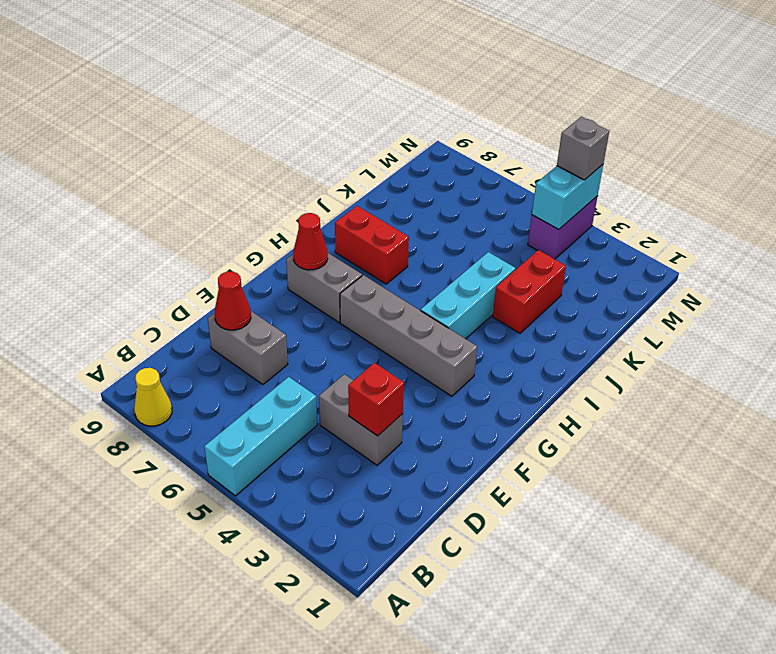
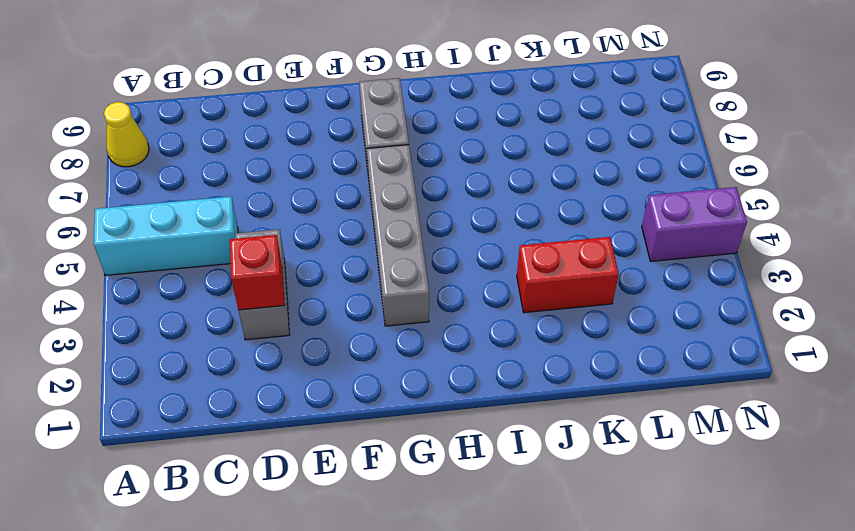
none -> grey 1x2 brick [208,311,288,385]
none -> cyan 1x3 brick [421,252,515,339]
none -> red 1x2 brick [335,206,409,284]

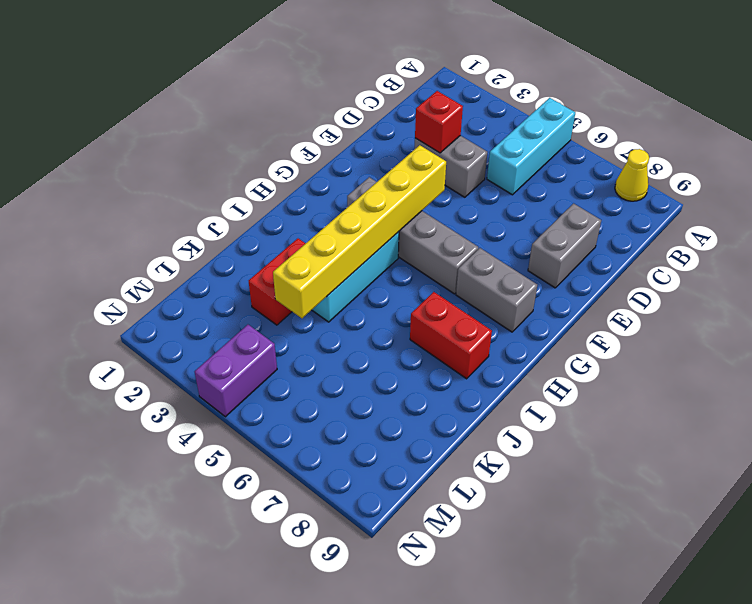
grey 1x2 brick [528,203,601,288] -> grey 1x2 brick turned to [208,311,288,385]
yellow 1x6 brick [273,145,446,318] -> none
none -> red 1x1 cone [215,271,251,330]
none -> red 1x1 cone [293,213,328,270]
none -> cyan 1x2 brick [532,165,603,229]

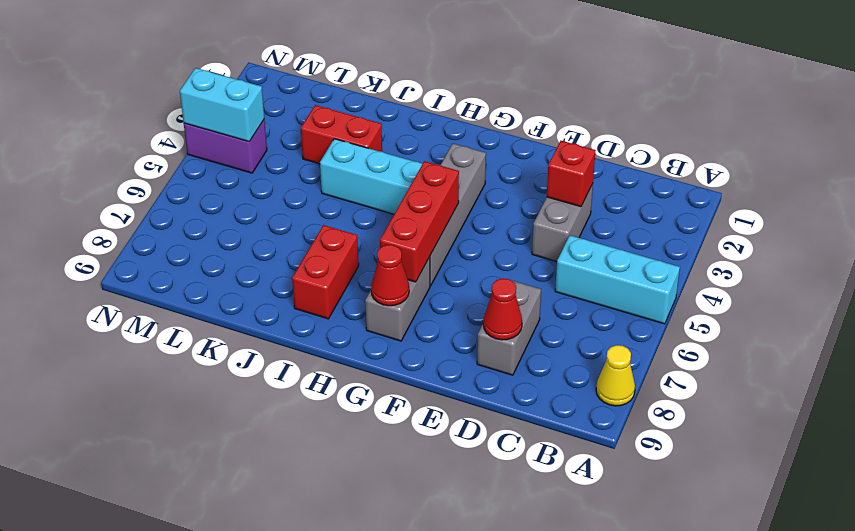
red 1x3 brick [380,161,459,282] -> none
none -> grey 1x1 brick [557,117,609,180]

